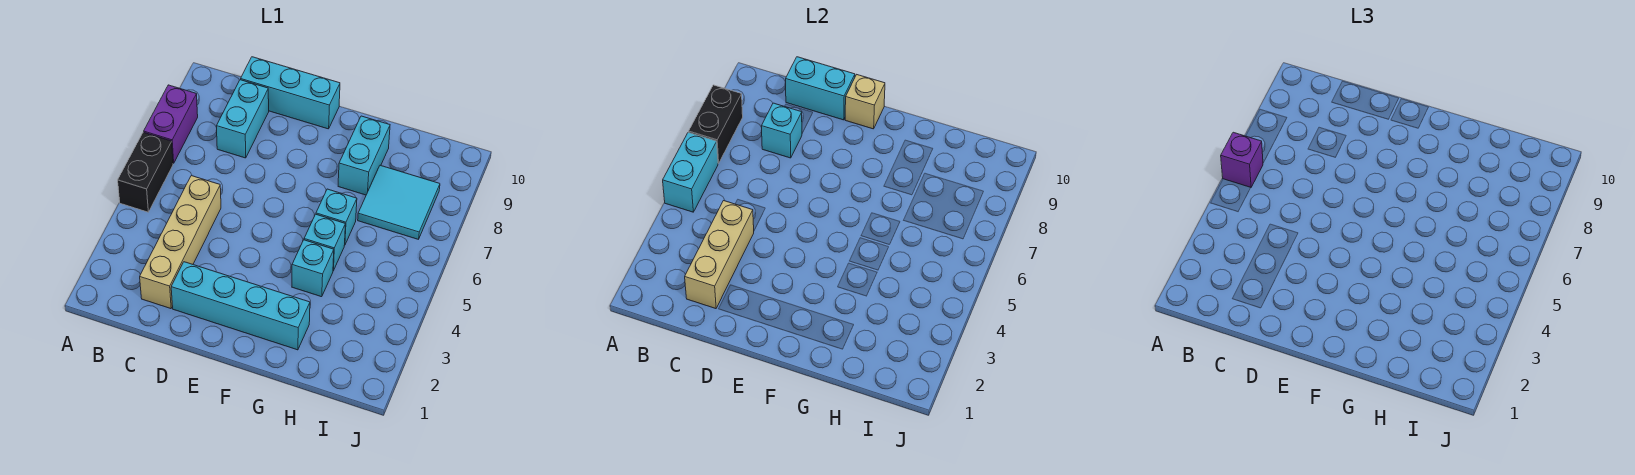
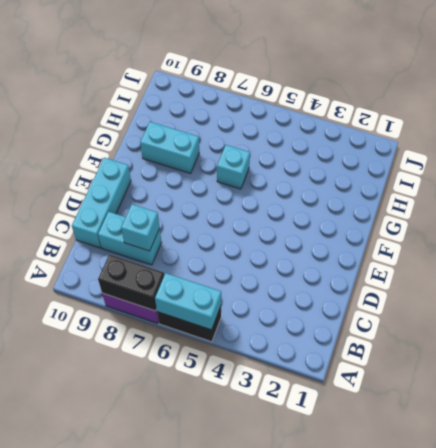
none -> tan 1x4 brick [140,176,221,309]
none -> cyan 1x4 brick [171,262,310,350]
none -> cyan 1x1 brick [292,240,334,297]

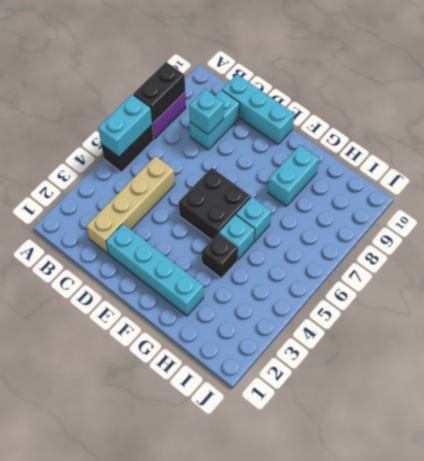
black 2x2 brick [179,168,251,240] -> none
black 1x1 brick [202,233,238,278] -> cyan 1x1 brick [292,240,334,297]
none -> cyan 2x2 tile [358,165,440,239]
none -> tan 1x3 brick [685,201,754,309]
none -> cyan 1x2 brick [786,57,855,120]

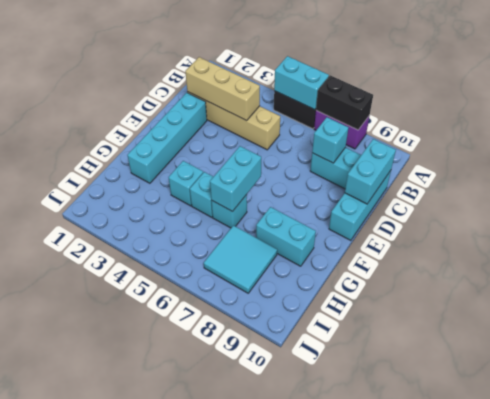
cyan 1x2 brick [210,146,261,212] -> none
none -> tan 1x1 brick [845,75,885,129]
none -> purple 1x1 brick [1221,132,1263,187]

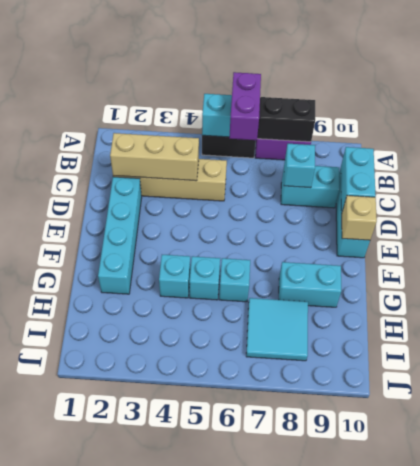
purple 1x2 brick [229,72,261,140] -> purple 1x1 brick [1221,132,1263,187]

